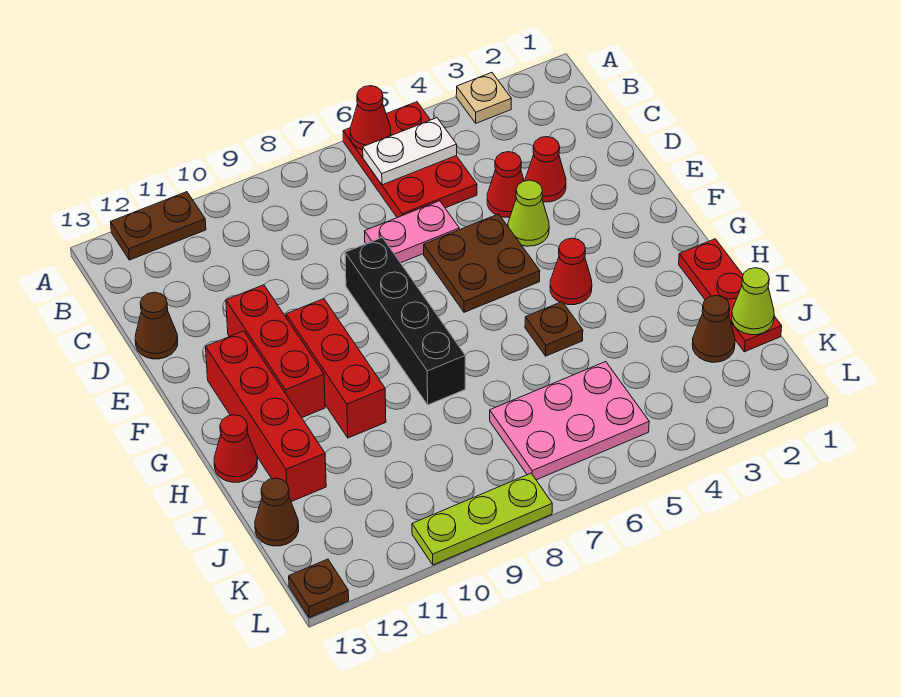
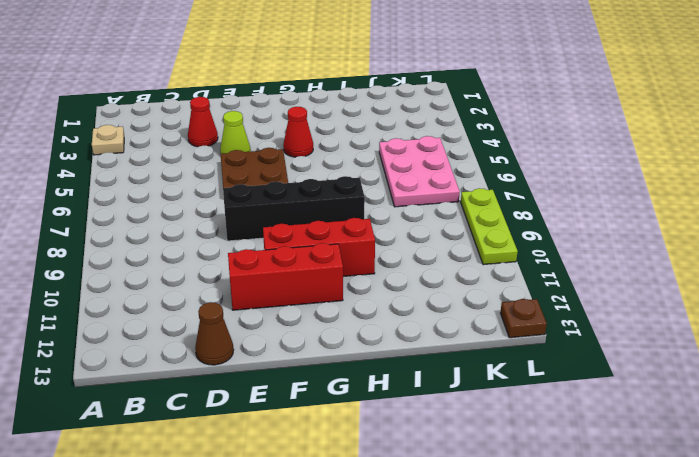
none -> red 2x3 plate [343,102,477,218]
none -> brown 1x2 plate [111,192,206,260]
none -> red 1x1 cone [487,152,524,217]

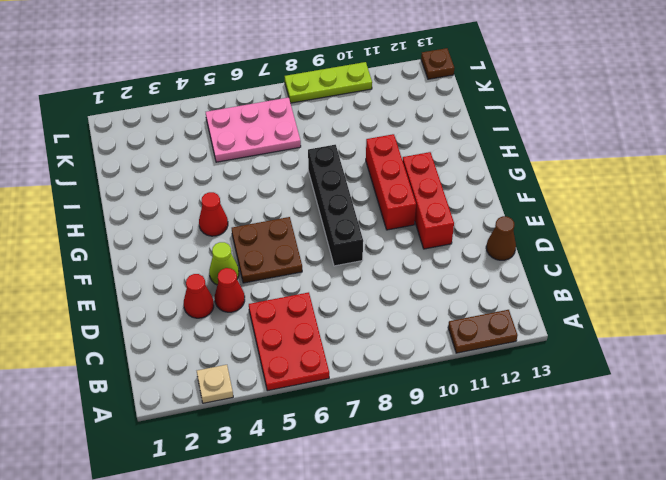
none -> pink 1x2 plate [365,201,459,263]
none -> red 1x4 brick [206,331,326,502]
none -> red 1x3 plate [679,239,782,352]

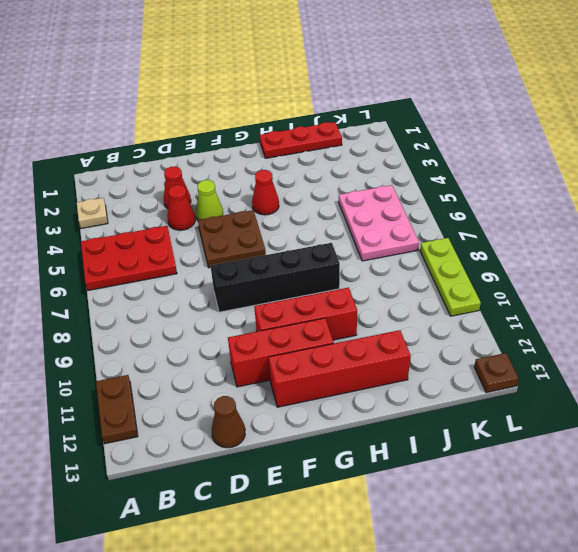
none -> pink 1x2 plate [365,201,459,263]
none -> brown 1x1 plate [525,302,583,356]
none -> red 1x1 cone [214,415,257,482]

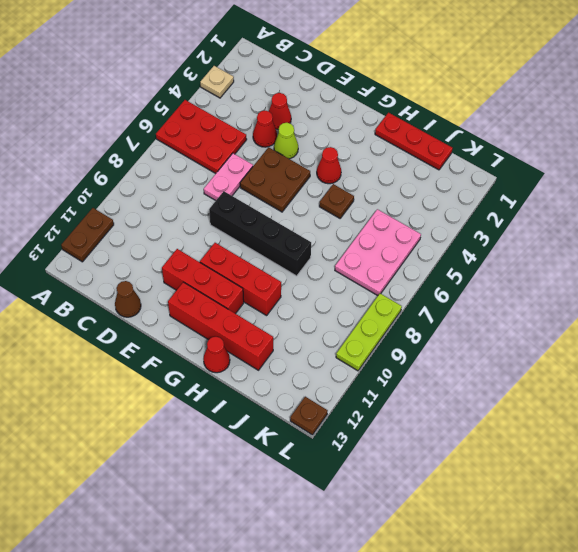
none -> brown 1x1 cone [692,296,735,362]
none -> brown 1x1 cone [255,478,299,546]
none -> red 1x1 cone [350,86,391,150]

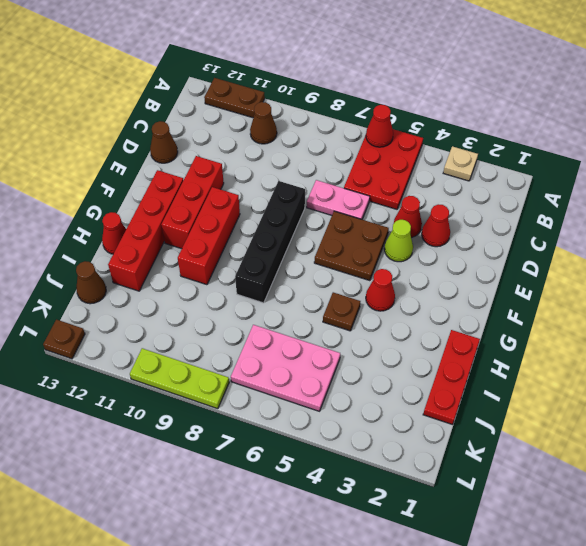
brown 1x1 cone [250,102,277,144] -> brown 1x1 cone moved to [692,296,735,362]
none -> white 1x2 plate [363,118,457,185]
none -> lime 1x1 cone [732,268,774,335]

